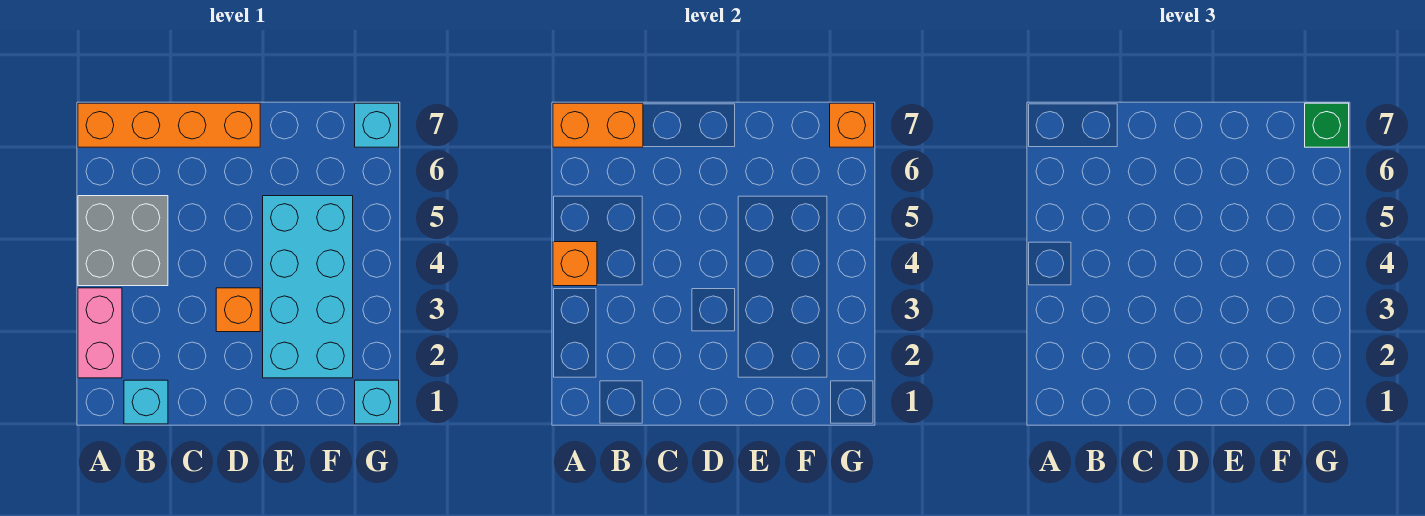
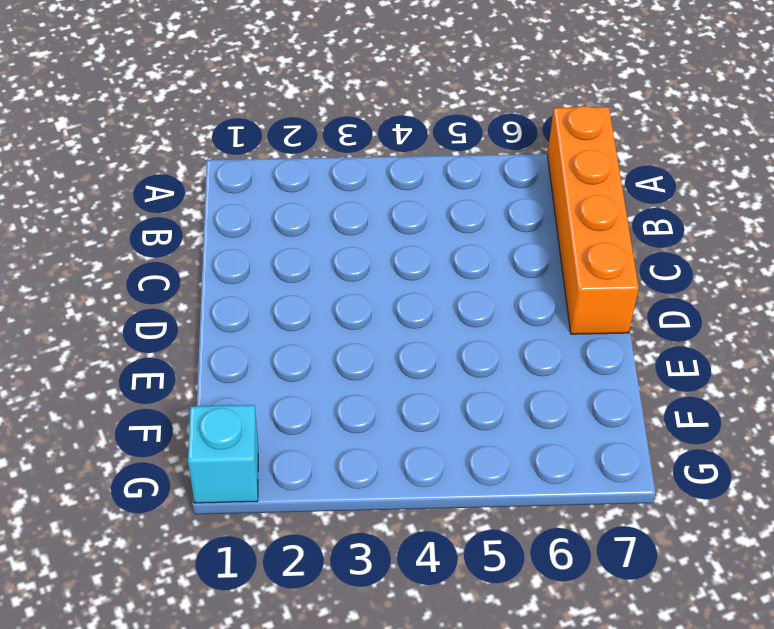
none -> pink 1x2 brick [78,288,122,378]
none -> grey 2x2 brick [78,196,168,286]
none -> cyan 1x1 brick [124,380,168,424]

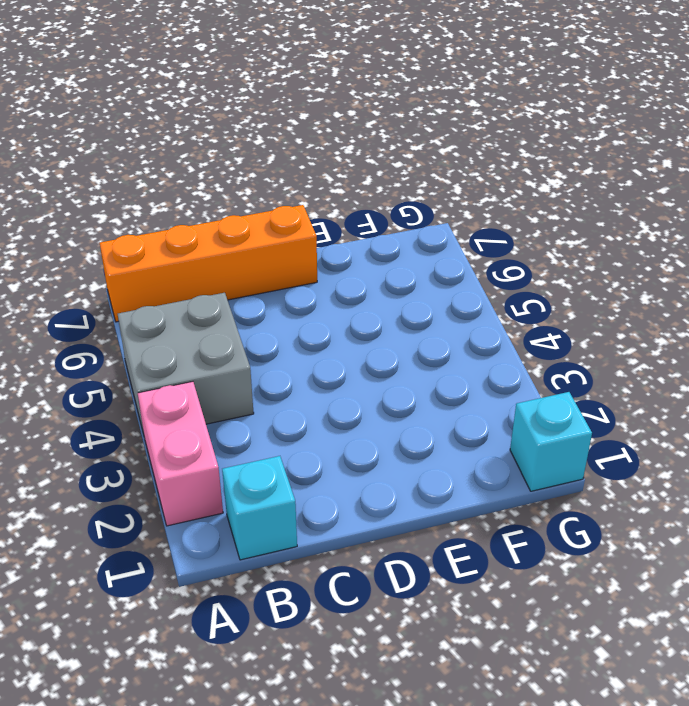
none -> orange 1x1 brick [216,288,260,332]
none -> cyan 2x4 brick [263,196,353,378]
none -> cyan 1x1 brick [355,103,399,147]

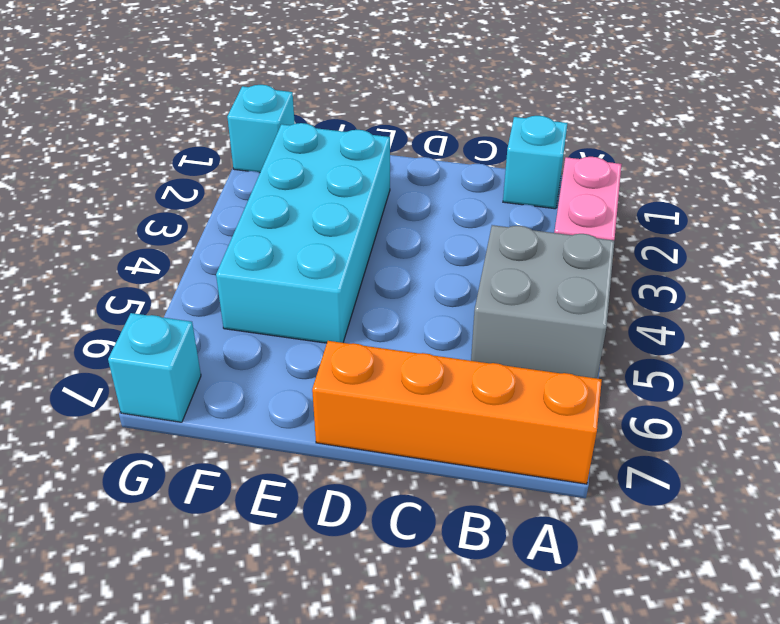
none -> orange 1x1 brick [216,288,260,332]
none -> orange 1x1 brick [553,242,597,286]
none -> orange 1x2 brick [553,103,643,147]

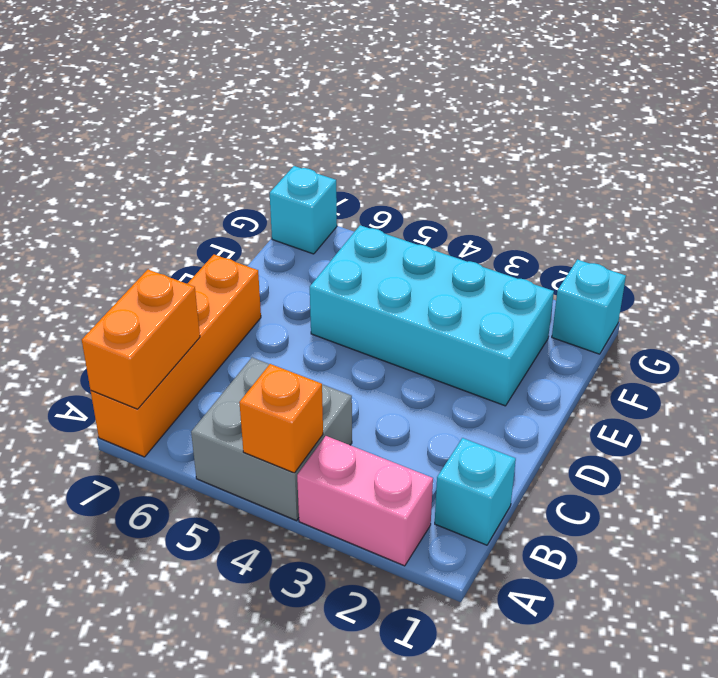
none -> orange 1x1 brick [216,288,260,332]
none -> orange 1x1 brick [830,103,874,147]
none -> green 1x1 brick [1305,103,1349,147]

